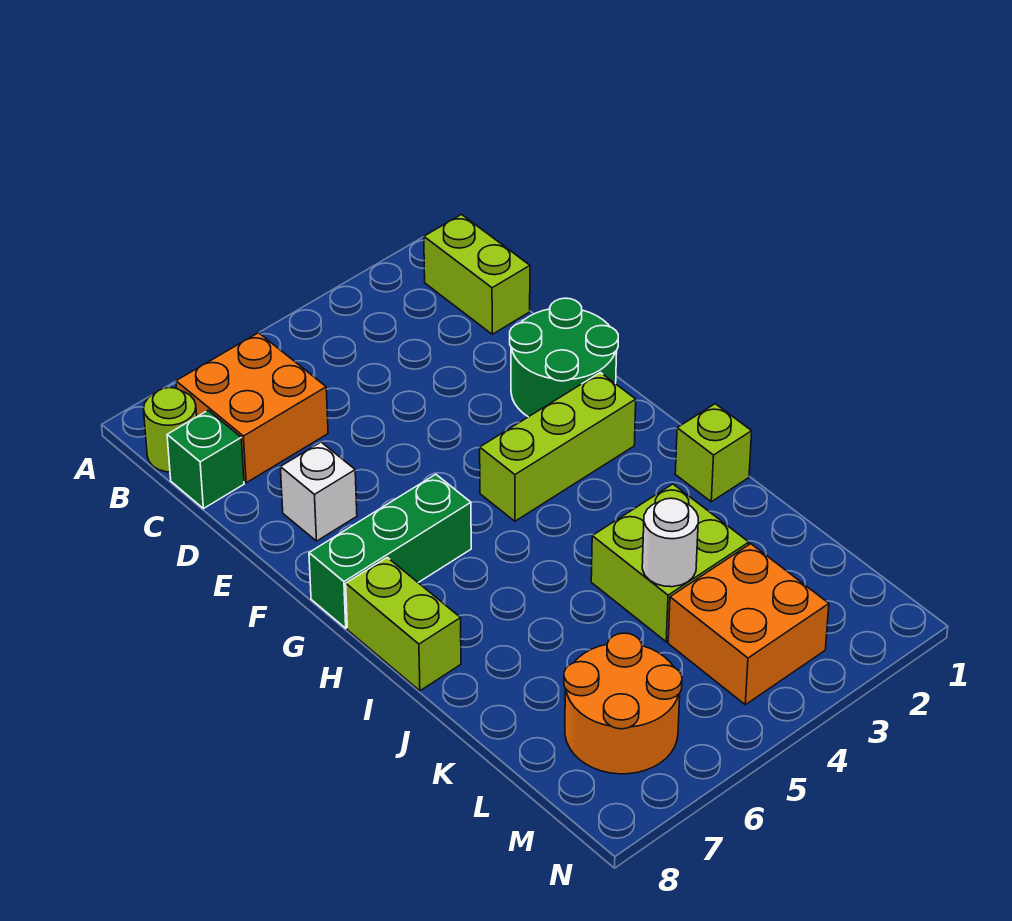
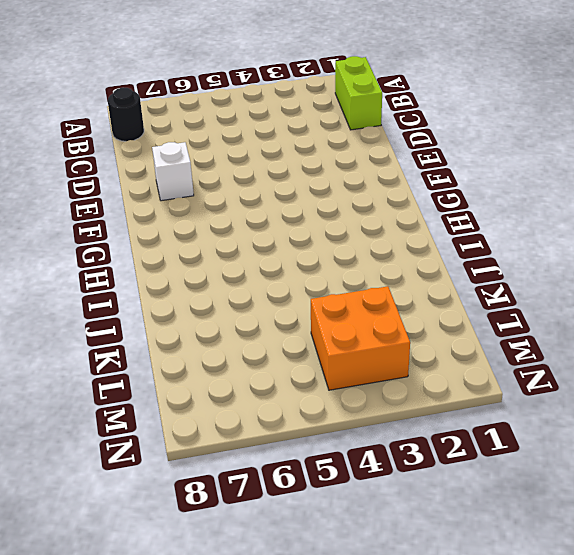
black 1x1 round brick [108,88,144,141] -> lime 1x1 round brick [144,388,197,472]
none -> orange 2x2 brick [176,333,328,483]
none -> green 1x1 brick [167,410,244,509]
none -> green 2x2 round brick [510,298,618,417]

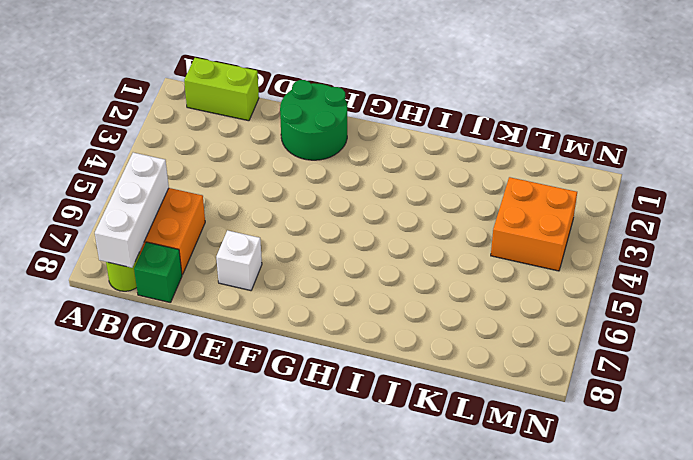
white 1x3 brick [95,153,169,268] -> none
none -> lime 1x3 brick [480,373,636,521]
none -> green 1x3 brick [309,474,471,628]
none -> lime 1x2 brick [346,558,461,691]

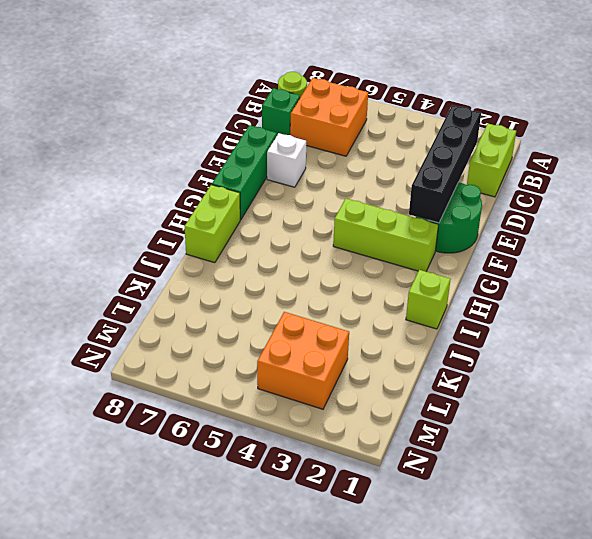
black 1x4 brick [409,105,481,223] -> none
green 1x3 brick [212,125,277,220] -> green 1x3 brick turned to [309,474,471,628]
none -> lime 2x2 brick [591,484,749,642]
none -> orange 2x2 round brick [564,633,682,774]
none -> white 1x1 round brick [642,498,698,587]

